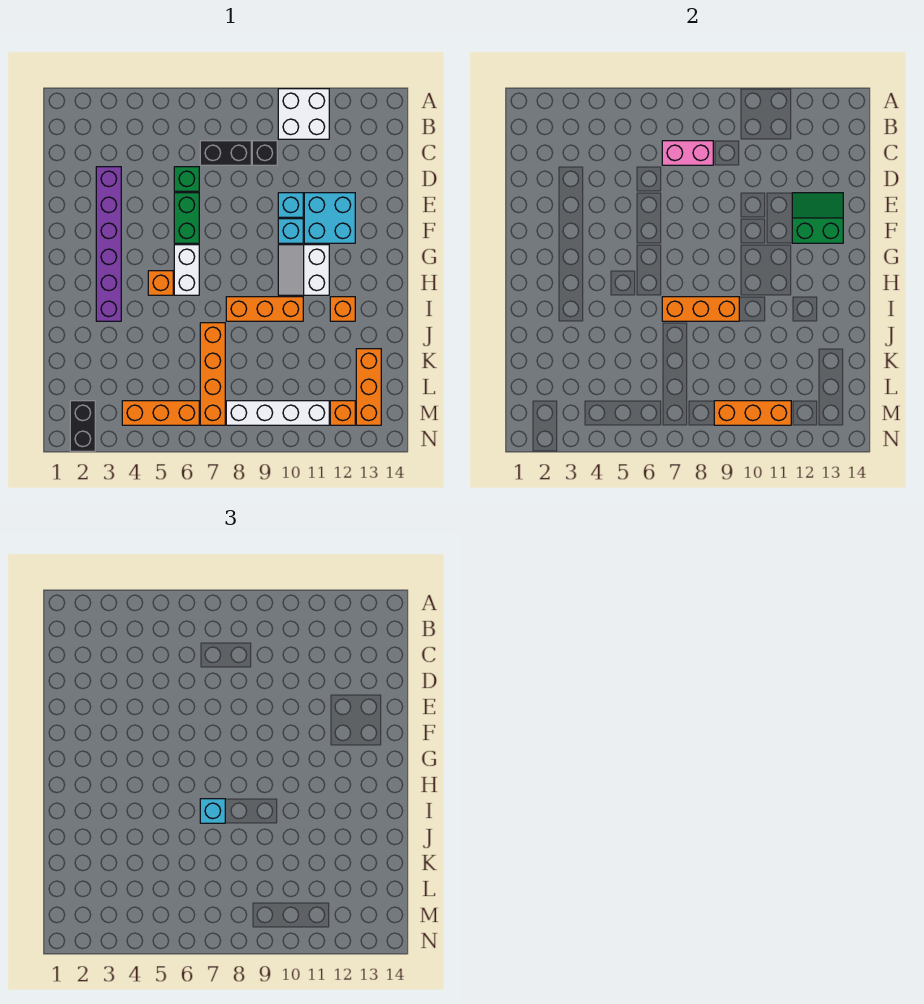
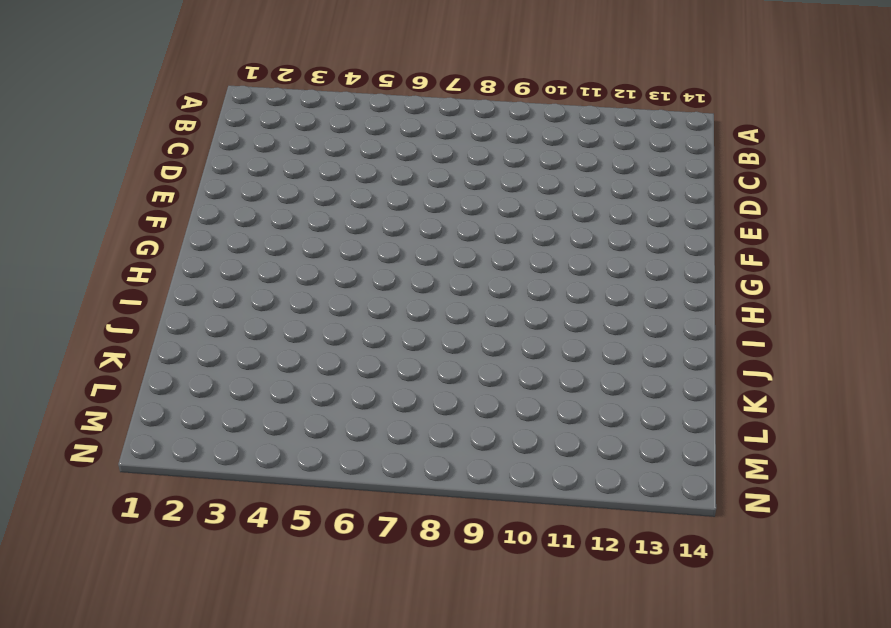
none -> white 2x2 brick [278,89,329,139]
none -> black 1x2 brick [200,141,251,165]
none -> black 1x1 brick [252,141,277,165]

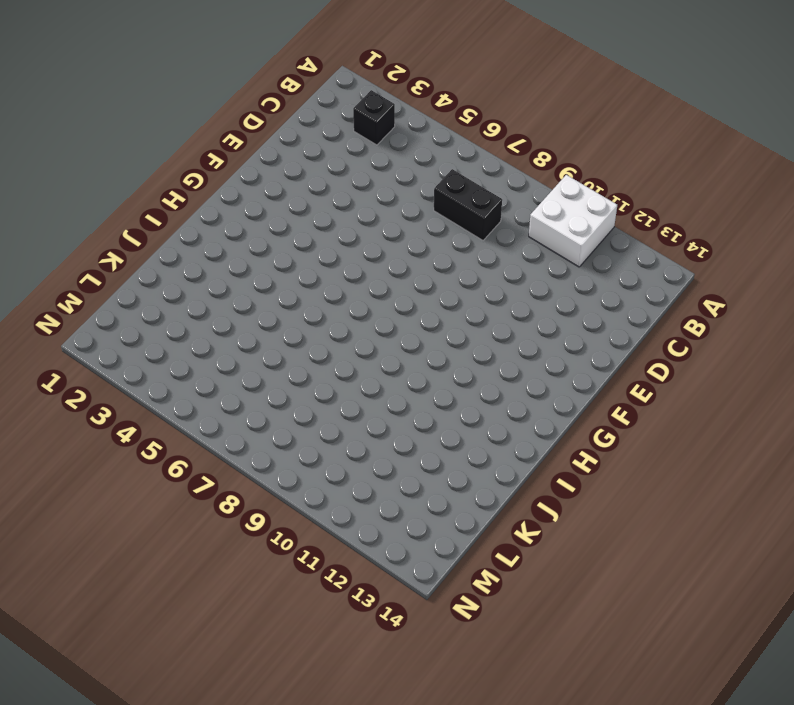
black 1x1 brick [353,90,395,145] -> black 1x1 brick moved to [252,141,277,165]
none -> purple 1x6 brick [96,167,121,321]
none -> green 1x1 brick [174,167,199,191]
none -> green 1x2 brick [174,193,199,243]

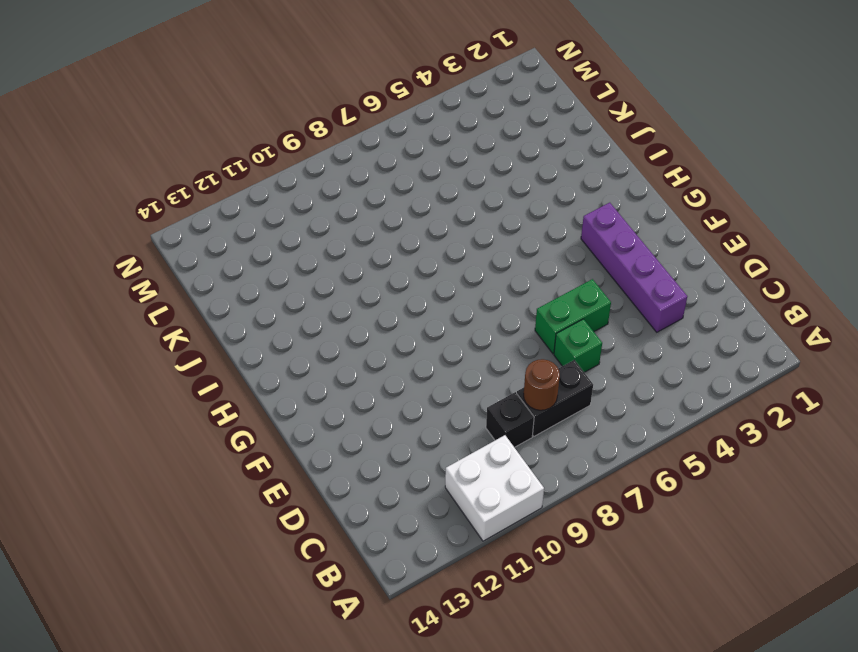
brown 1x1 round brick [524,359,560,410] -> pink 1x2 brick [662,141,713,165]
purple 1x4 brick [581,203,687,332] -> purple 1x6 brick [96,167,121,321]
green 1x2 brick [535,279,611,354] -> green 1x2 brick turned to [174,193,199,243]
none -> cyan 1x1 brick [278,193,303,217]
none -> cyan 2x2 brick [304,193,355,243]
none -> cyan 1x1 brick [278,219,303,243]

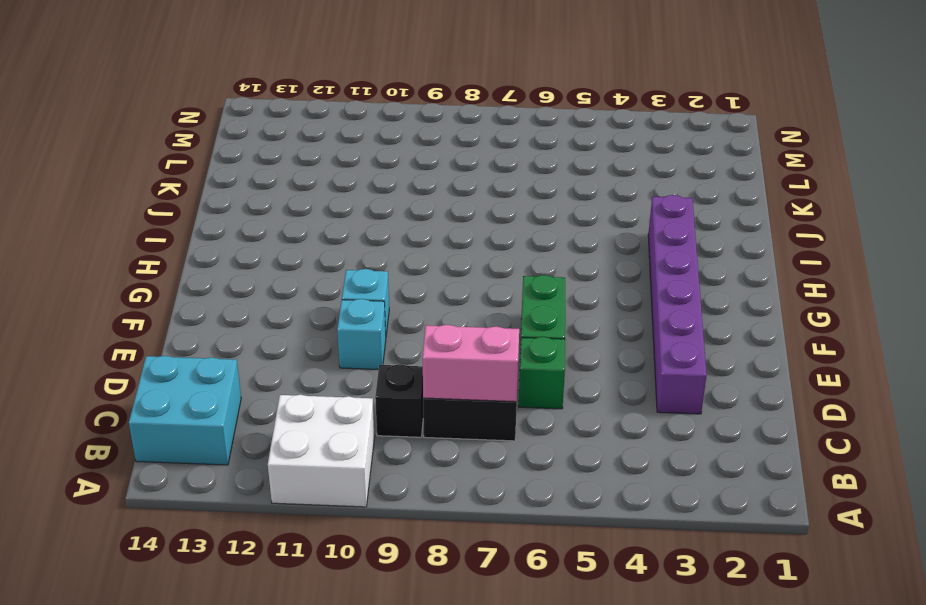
cyan 2x2 brick [129,356,241,465] -> cyan 2x2 brick moved to [304,193,355,243]
none -> white 1x2 brick [174,245,199,295]
none -> white 2x2 slope [278,245,329,295]
none -> orange 1x1 brick [148,271,173,295]

